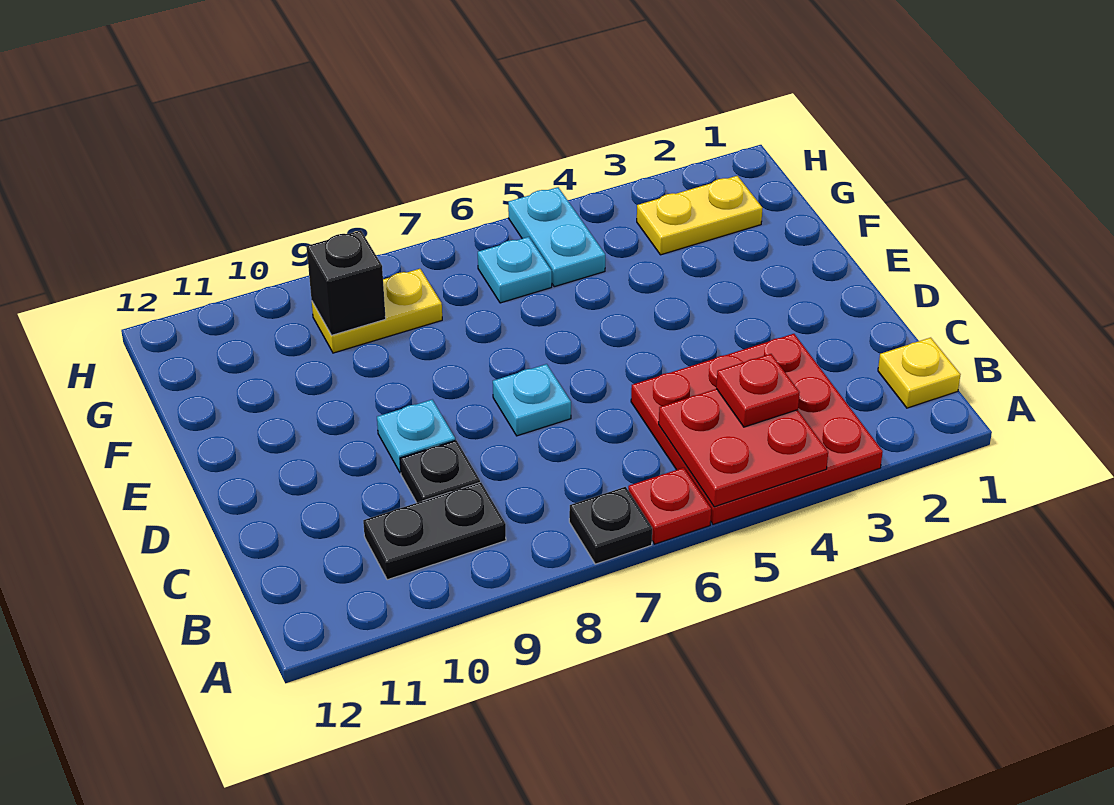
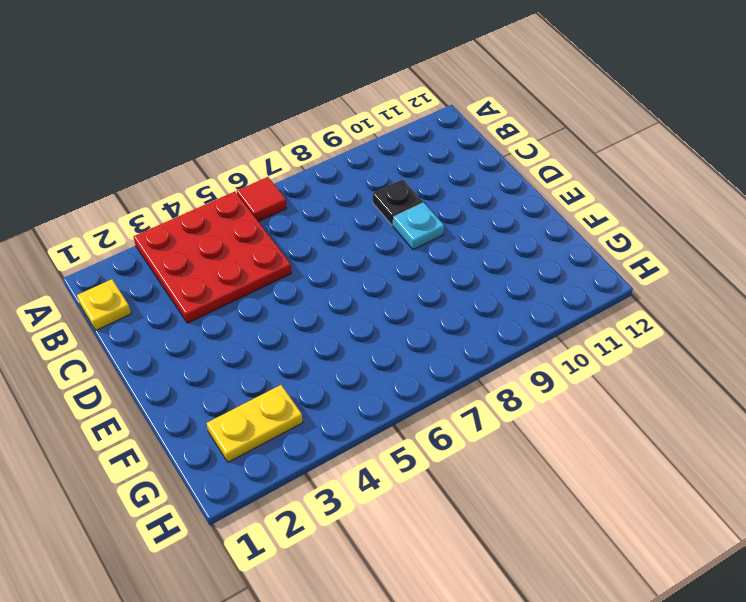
red 1x1 tile [237,177,287,222] -> red 1x1 plate [628,468,711,544]
none -> black 1x1 plate [569,487,652,564]
none -> black 1x2 plate [363,482,506,580]
none -> cyan 1x1 plate [493,364,571,436]

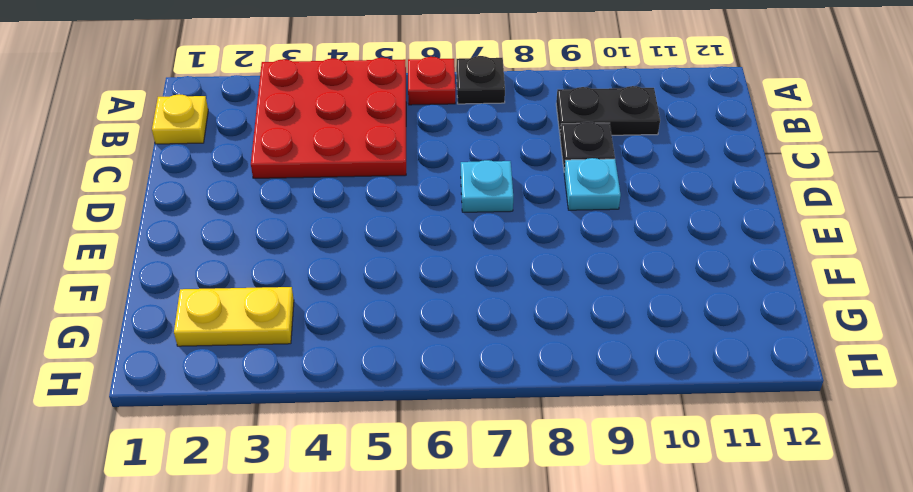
none -> cyan 1x2 plate [508,187,605,287]
none -> cyan 1x1 plate [478,237,552,303]
none -> yellow 1x2 plate [312,269,442,353]

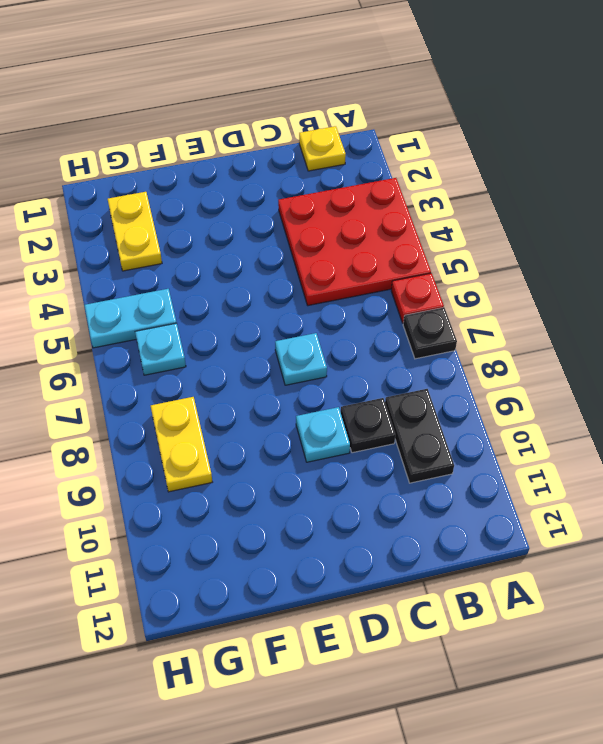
none -> red 2x2 plate [659,389,828,507]
none -> black 1x1 brick [307,230,386,335]
none -> red 1x1 plate [716,354,800,427]

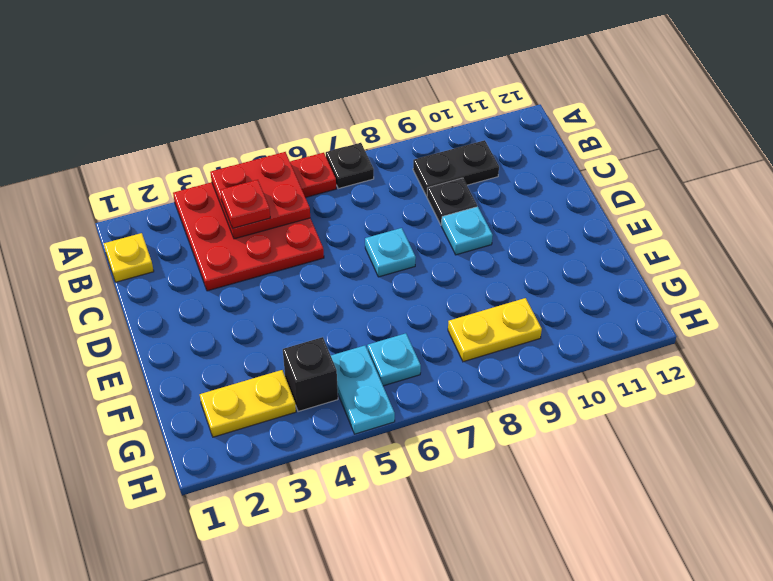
black 1x1 brick [283,337,338,412] -> black 1x1 brick moved to [307,230,386,335]

